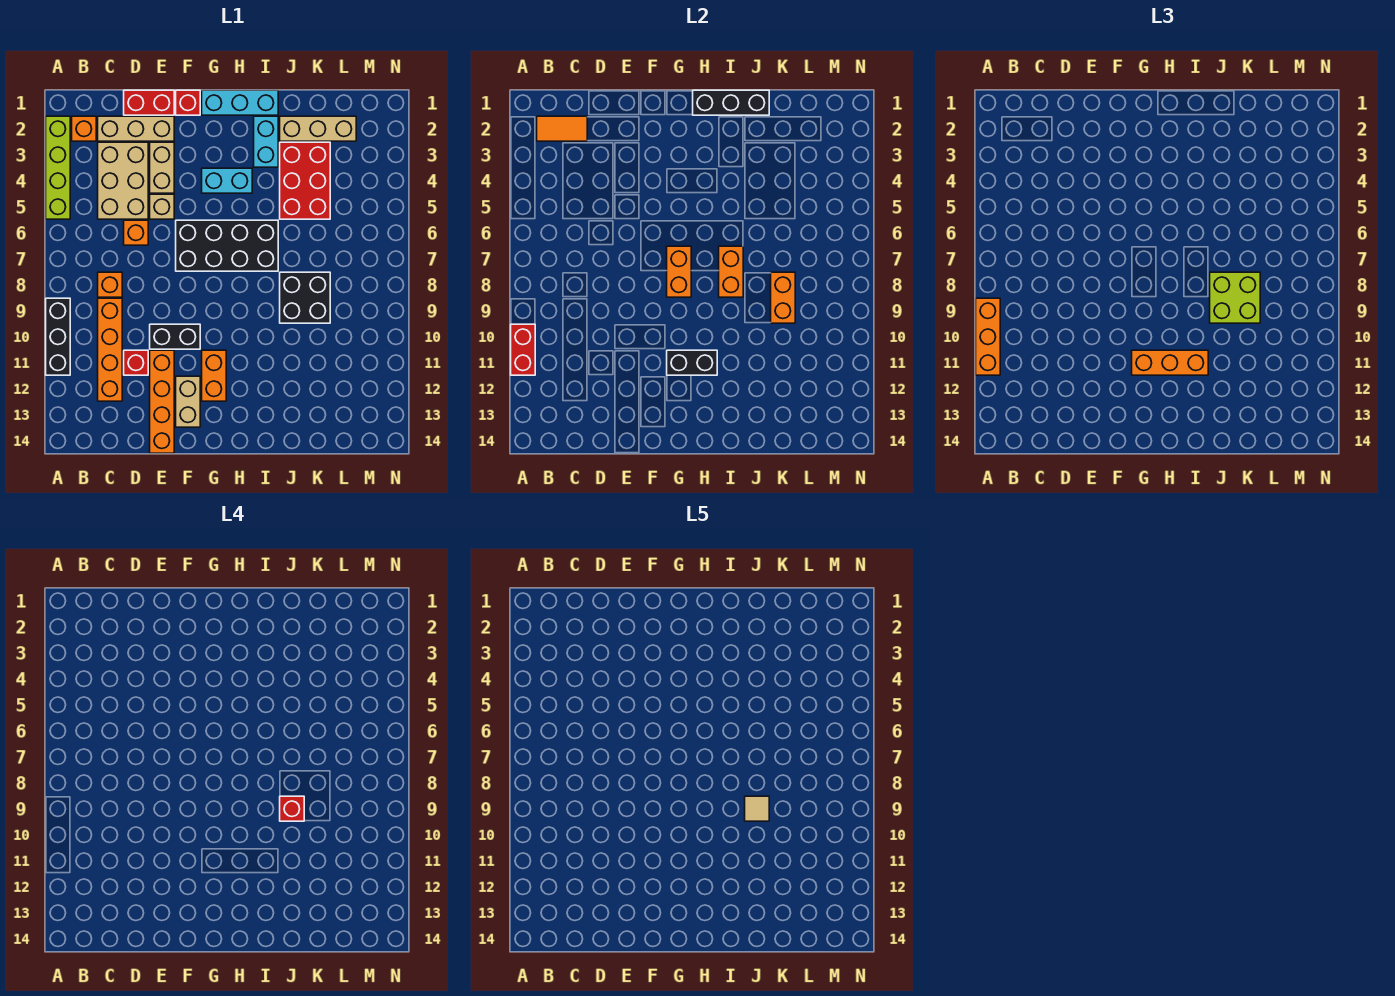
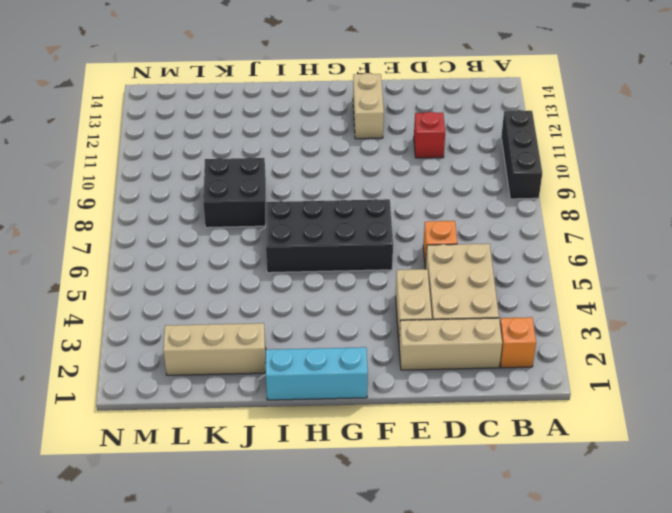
none -> lime 1x4 brick [46,116,70,219]
none -> orange 1x1 brick [98,272,122,297]
none -> orange 1x4 brick [98,298,122,401]
none -> red 1x2 brick [124,90,174,115]

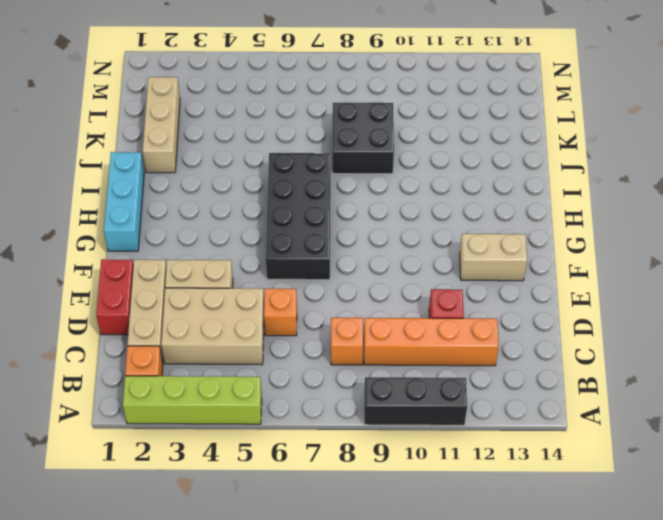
none -> tan 1x1 brick [150,194,174,219]
none -> black 1x2 brick [150,324,200,349]
none -> orange 1x4 brick [150,350,174,453]
none -> red 1x1 brick [176,90,200,115]

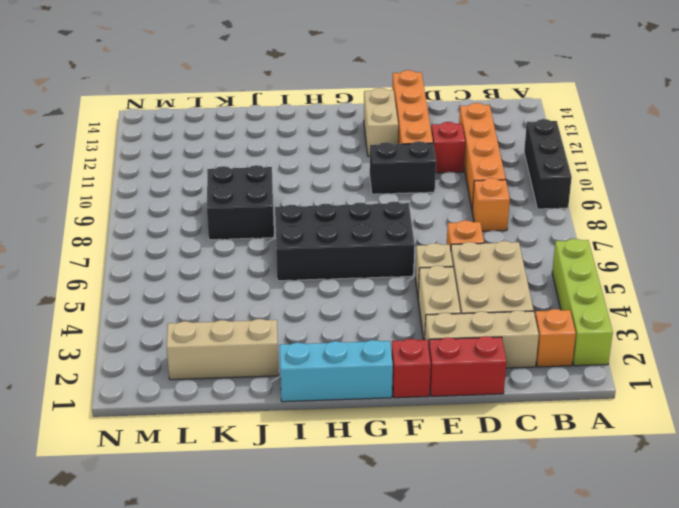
none -> cyan 1x2 brick [202,168,252,193]
none -> orange 1x2 brick [202,350,226,401]
none -> cyan 1x2 brick [254,116,278,167]
none -> red 2x3 brick [280,142,330,219]

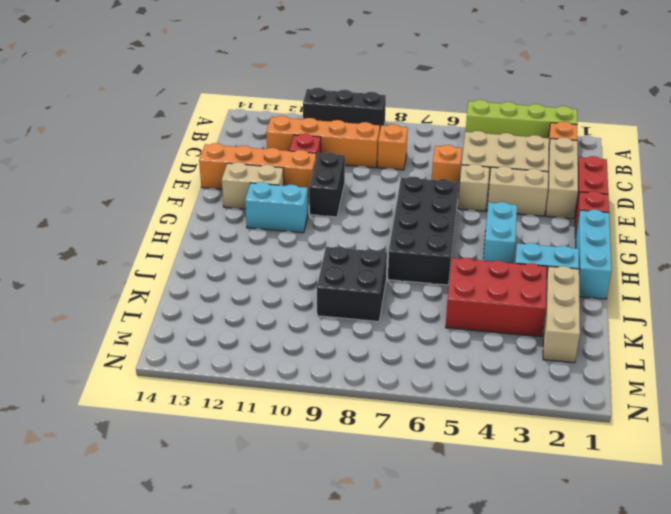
cyan 1x2 brick [245,182,308,233] -> orange 1x2 brick [202,350,226,401]
none -> red 1x2 brick [511,324,535,375]
none -> orange 1x2 tile [537,116,587,141]
none -> orange 1x2 brick [667,246,691,297]
none -> black 1x2 brick [667,350,717,375]

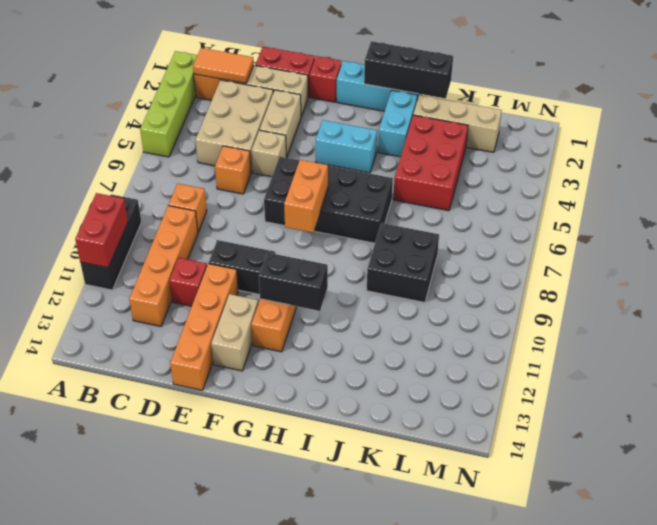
none -> orange 1x2 brick [719,246,743,297]
none -> orange 1x2 brick [771,272,795,323]
none -> orange 1x3 brick [976,298,1000,375]
none -> orange 1x3 brick [1132,350,1208,375]

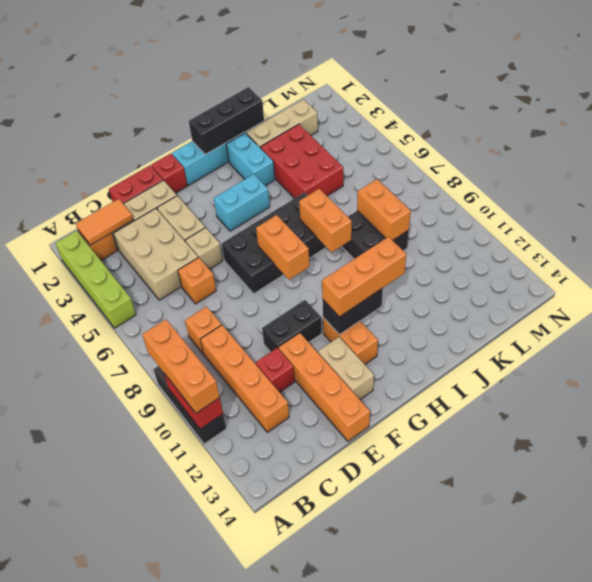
none -> lime 2x2 brick [1210,272,1260,323]
none -> red 1x1 brick [280,796,304,821]
none -> tan 1x1 tile [745,796,769,821]

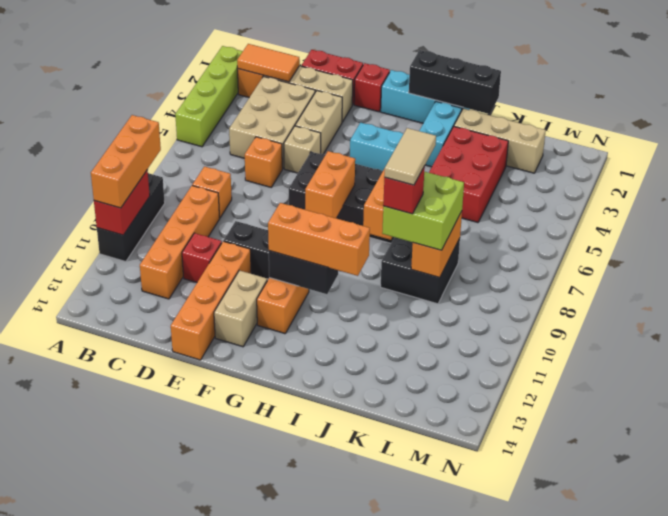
tan 1x2 tile [384,128,436,185] -> tan 1x1 tile [745,796,769,821]

